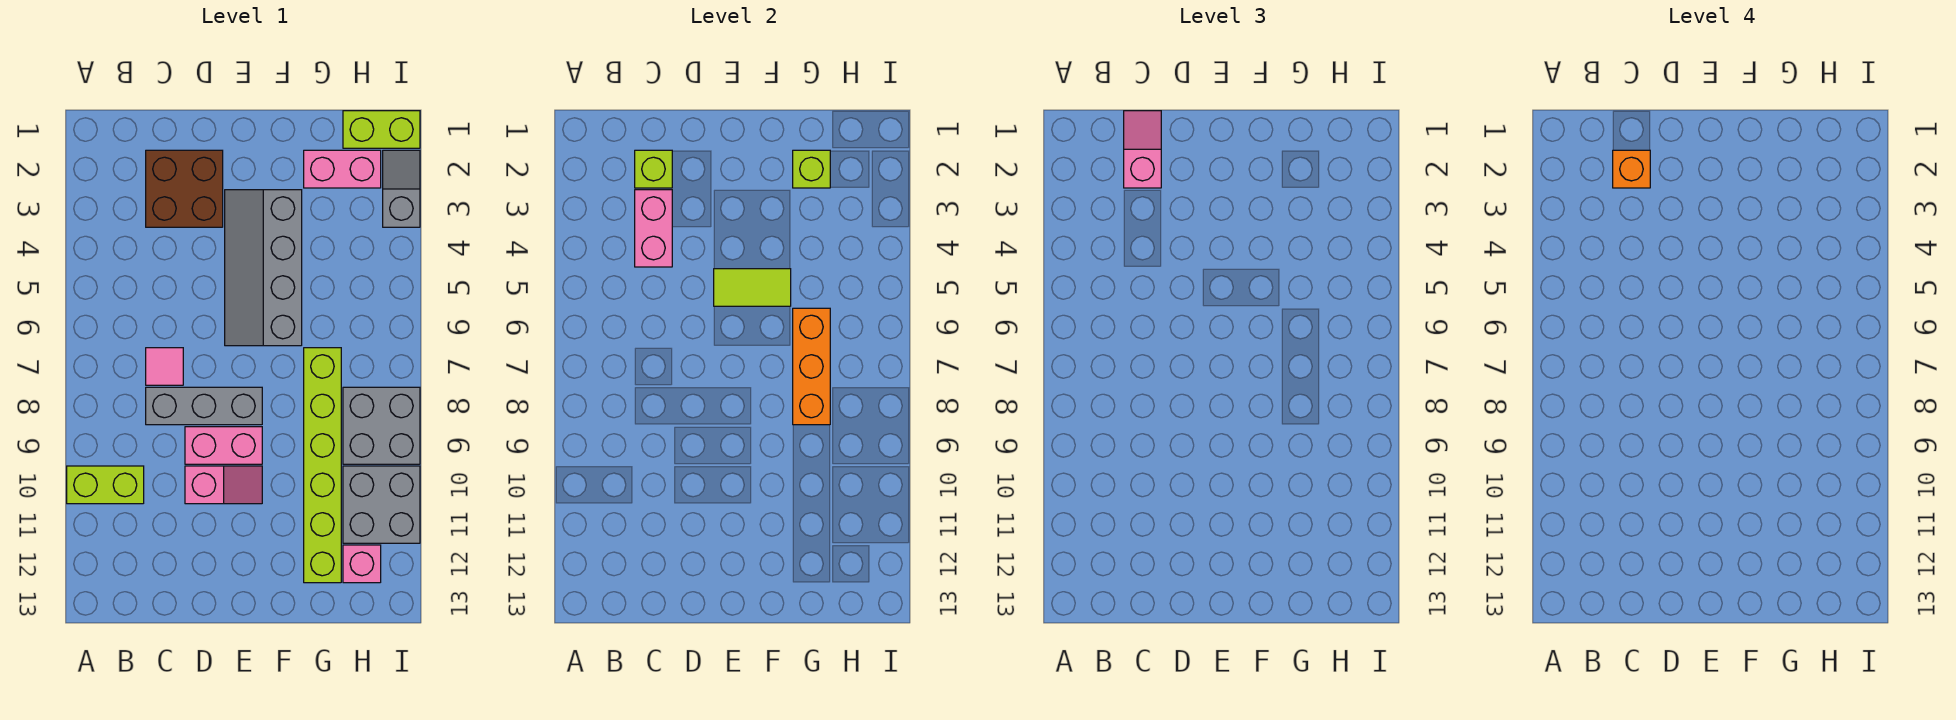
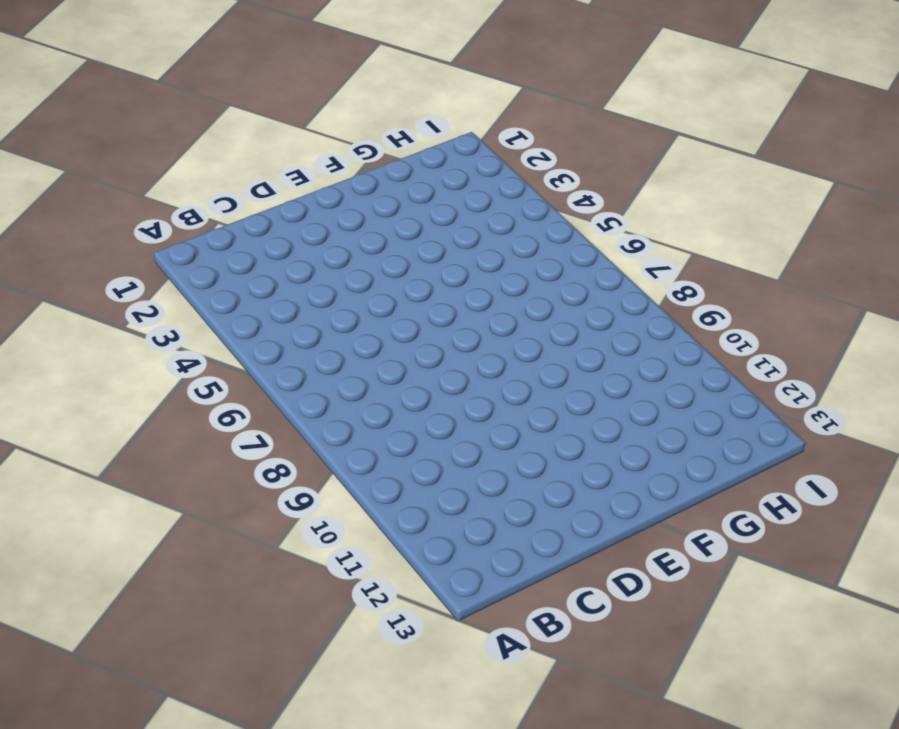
none -> lime 1x2 brick [67,466,144,504]
none -> brown 2x2 brick [146,150,223,227]
none -> pink 1x1 tile [146,348,183,385]

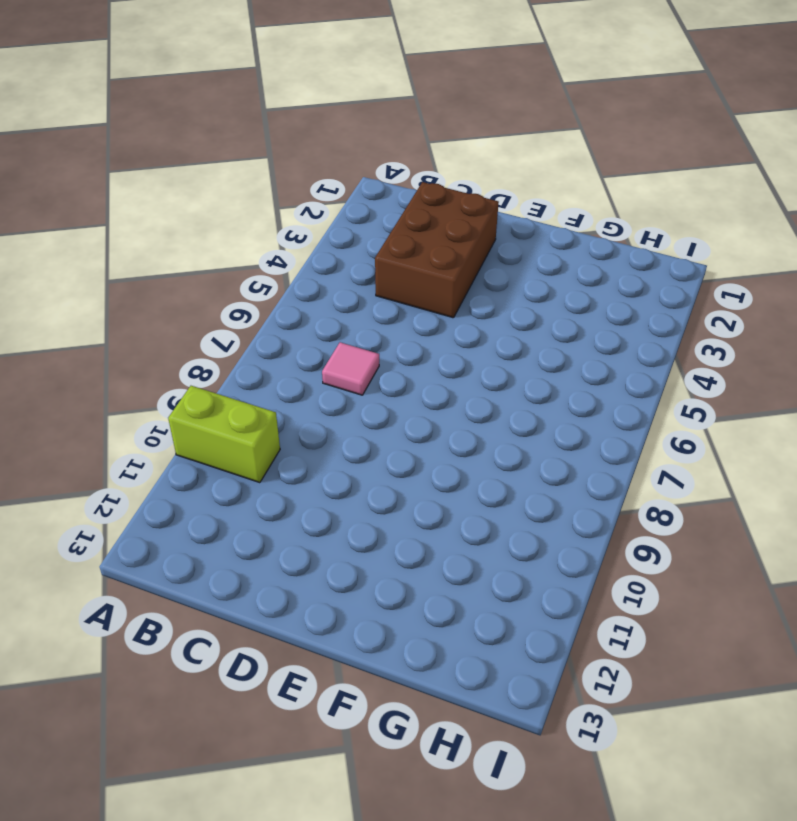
brown 2x3 brick [375,182,499,318] -> brown 2x2 brick [146,150,223,227]
none -> grey 1x3 brick [146,387,262,425]
none -> pink 1x2 brick [185,427,262,464]
none -> pink 1x2 slope [185,466,262,504]

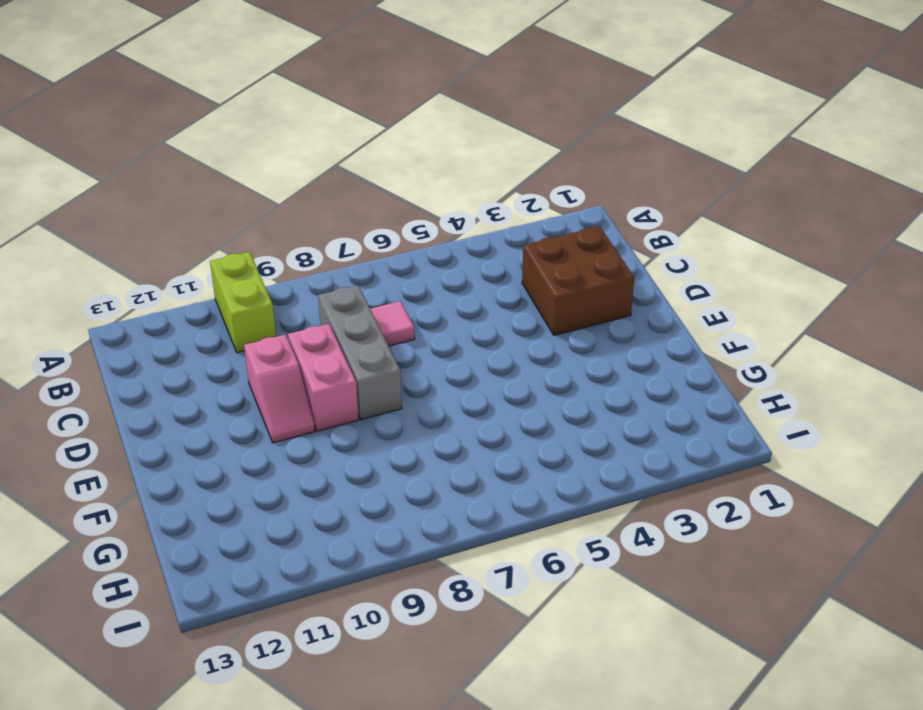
none -> grey 2x4 slope [225,190,302,346]
none -> pink 1x2 brick [304,150,381,188]
none -> lime 1x6 brick [304,348,341,583]

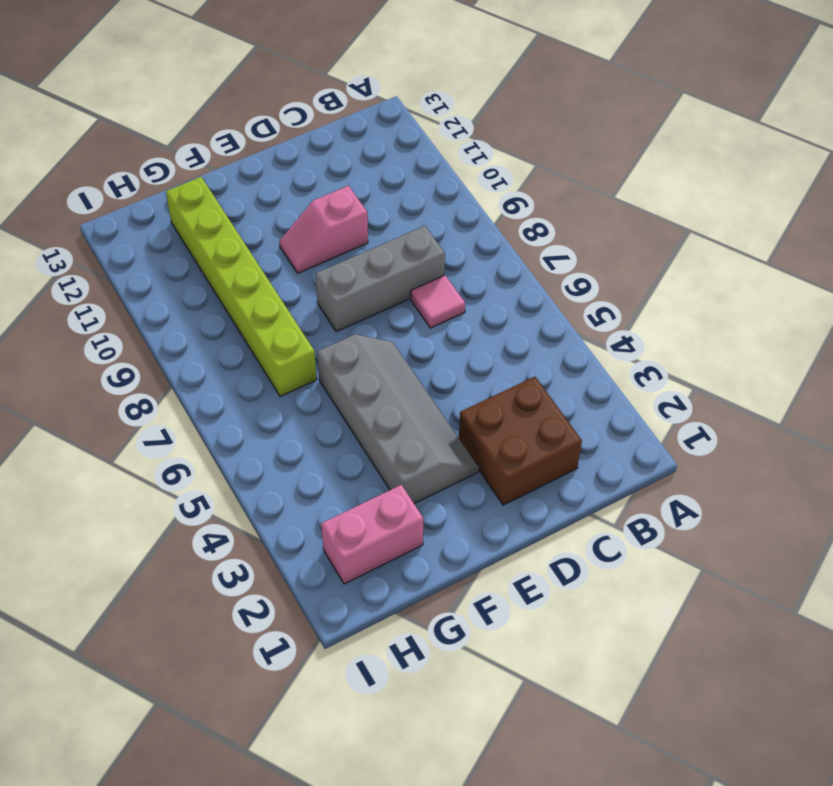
none -> lime 1x2 brick [67,466,144,504]
none -> pink 1x2 brick [185,427,262,464]
none -> lime 1x2 brick [343,111,420,148]

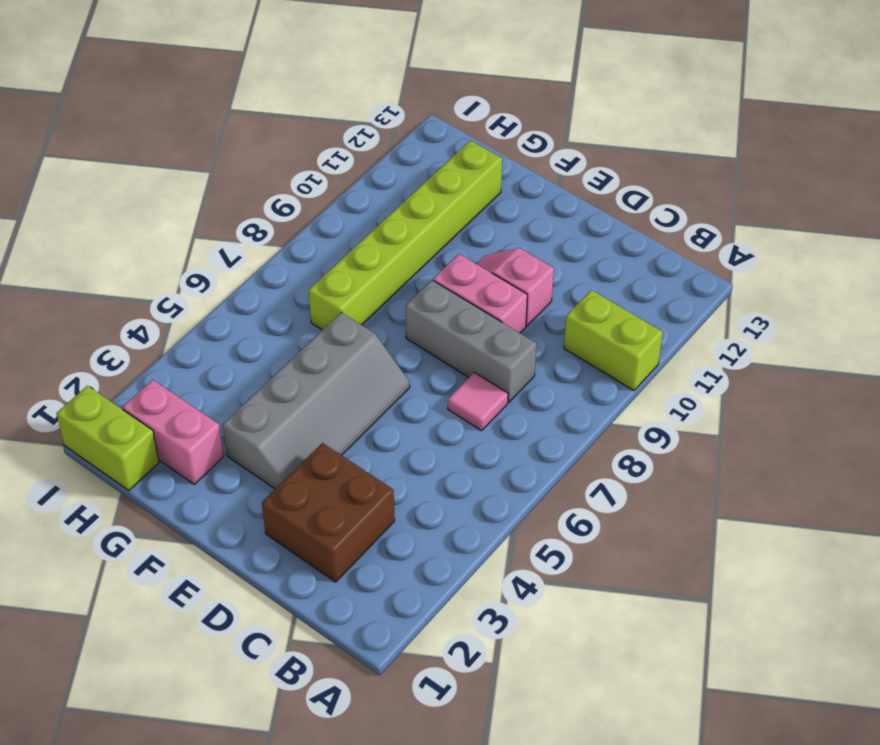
none -> grey 2x2 brick [343,387,420,464]
none -> grey 2x2 brick [343,466,420,543]
none -> pink 1x1 brick [343,545,381,583]

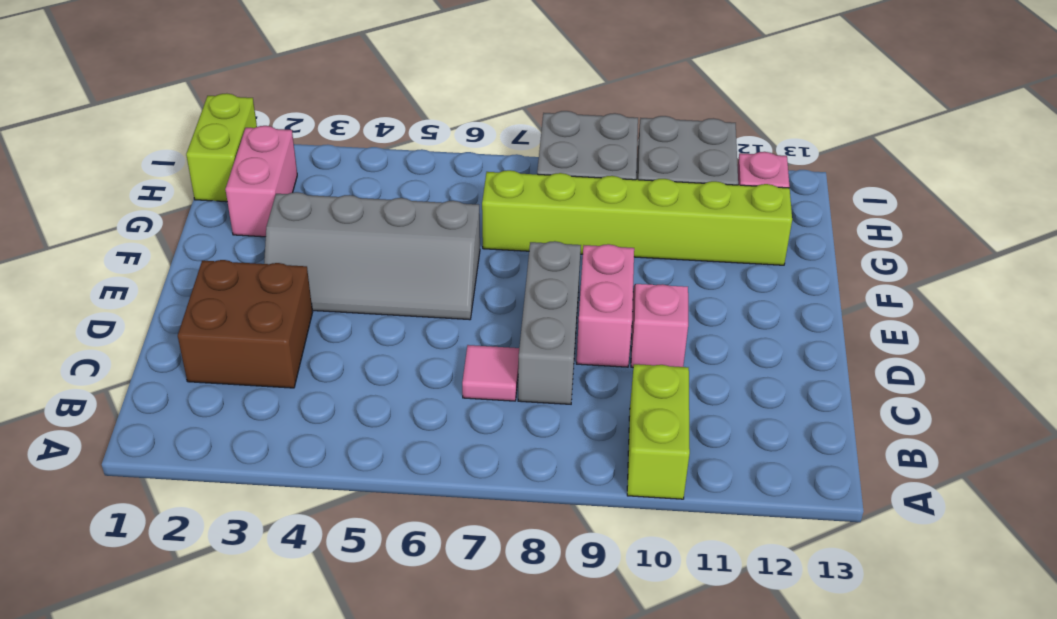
none -> grey 1x2 slope [383,150,420,227]
none -> lime 1x1 brick [635,150,672,188]
none -> pink 1x2 brick [635,190,672,267]

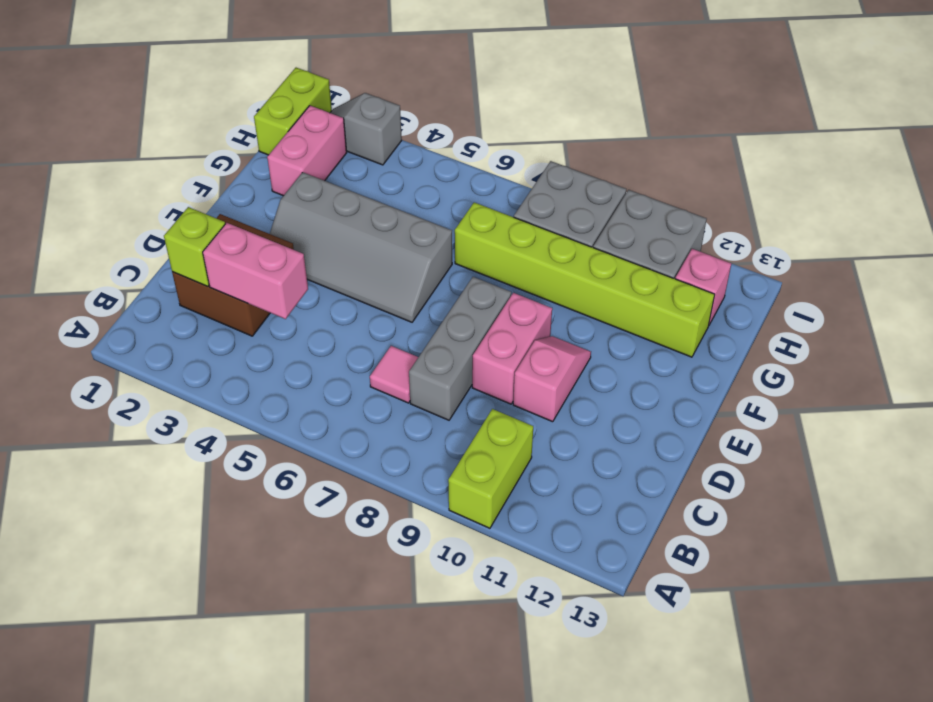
none -> lime 1x2 tile [714,269,791,306]
none -> lime 1x1 brick [793,150,830,188]
none -> orange 1x3 brick [793,308,830,425]

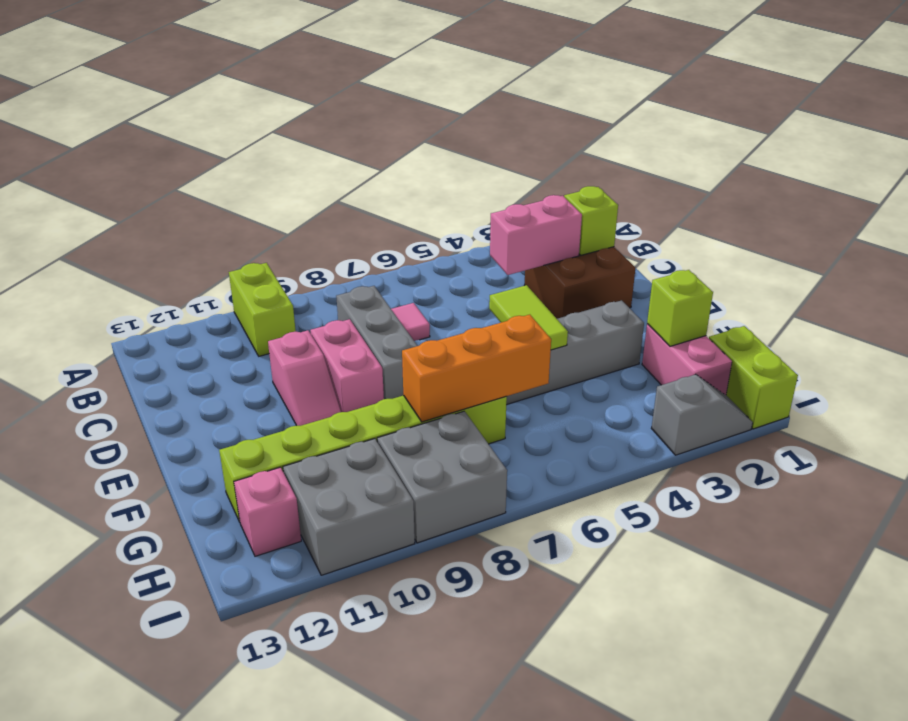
none -> pink 1x2 slope [1124,111,1161,188]
none -> orange 1x1 brick [1613,150,1650,188]

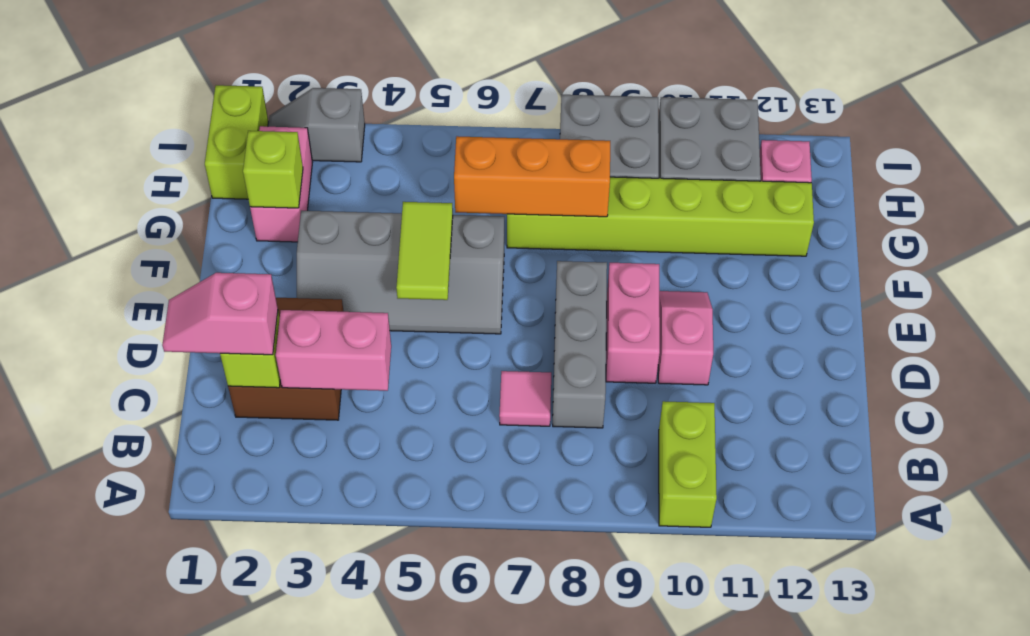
none -> orange 1x1 brick [1613,150,1650,188]

